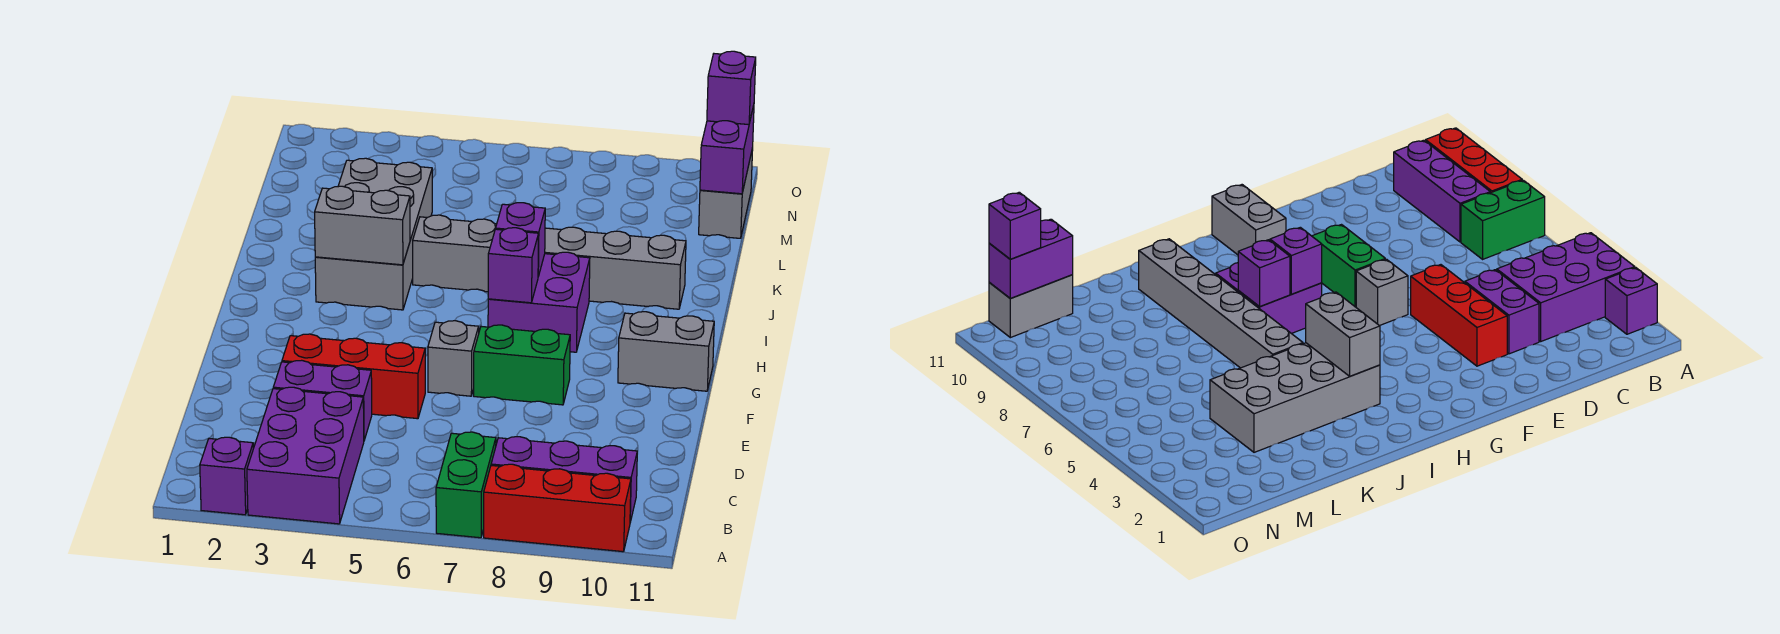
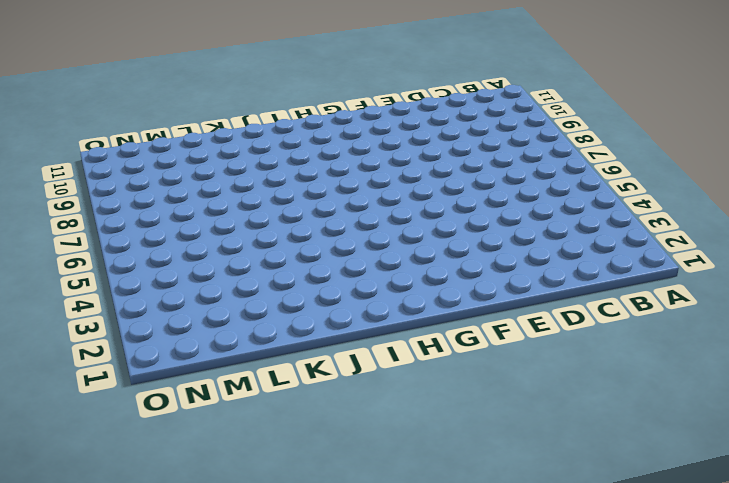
none -> purple 1x1 brick [200,437,253,515]
none -> purple 2x3 brick [247,387,364,524]
none -> green 1x2 brick [436,432,496,538]

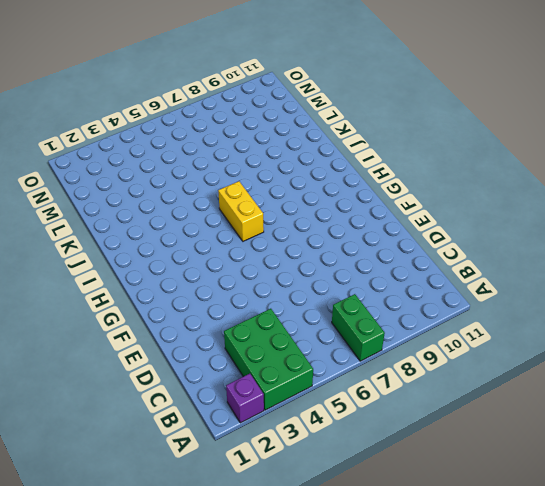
green 2x3 brick [224,309,313,410] -> purple 2x3 brick [247,387,364,524]
yellow 1x2 brick [218,181,264,241] -> none
none -> red 1x3 brick [484,464,631,552]
none -> purple 1x3 brick [491,437,637,522]
none -> purple 1x2 brick [273,360,372,440]

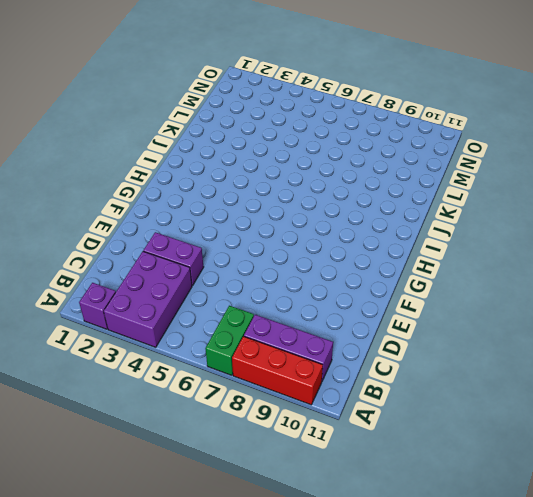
none -> red 1x3 brick [282,334,425,419]
none -> grey 1x1 brick [428,321,479,396]
none -> green 1x2 brick [474,325,570,405]

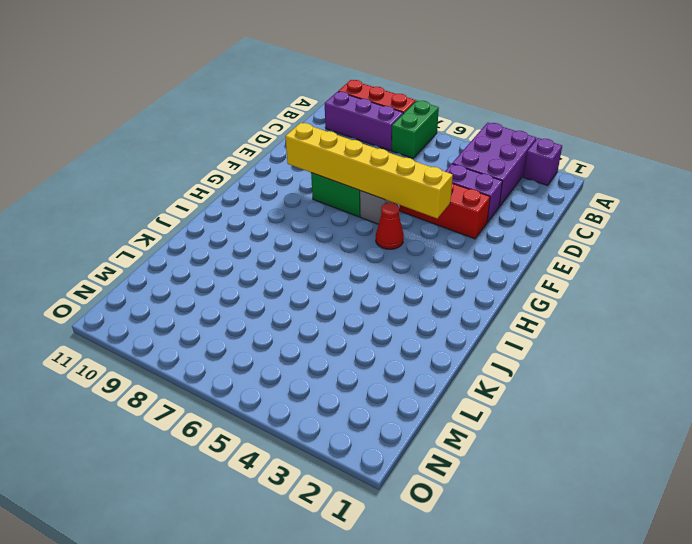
yellow 1x6 brick [285,123,453,218] -> none
red 1x1 cone [376,203,404,249] -> none
none -> grey 1x2 brick [618,312,714,391]
none -> purple 2x2 brick [488,252,590,352]
none -> grey 2x4 brick [315,158,432,310]

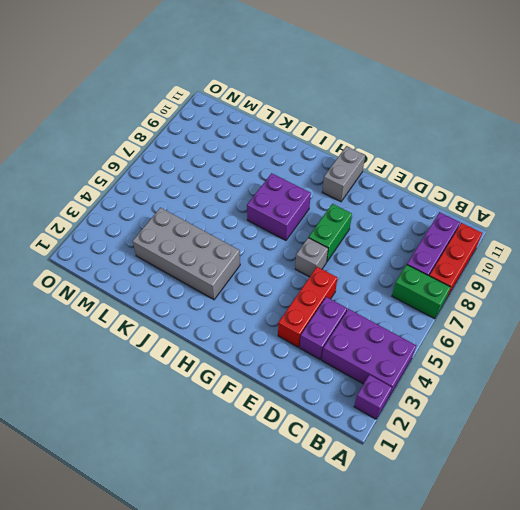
none -> grey 1x6 brick [413,215,686,309]
none -> grey 1x2 brick [699,148,753,238]
none -> purple 1x1 brick [488,228,539,303]

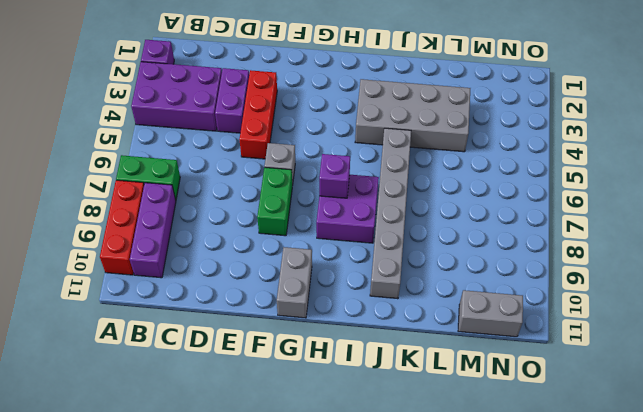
none -> grey 1x2 brick [315,186,410,265]
none -> purple 1x1 brick [496,203,545,276]
none -> purple 1x2 brick [700,105,754,194]

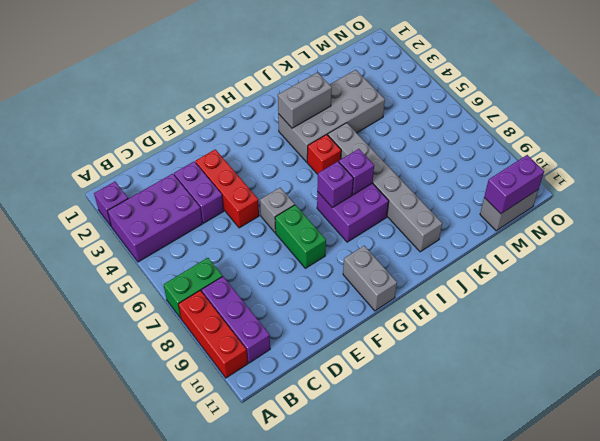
grey 1x2 brick [278,72,332,128] -> grey 1x2 brick turned to [315,186,410,265]
red 1x1 brick [307,134,341,174] -> none
none -> purple 1x1 brick [707,51,756,125]

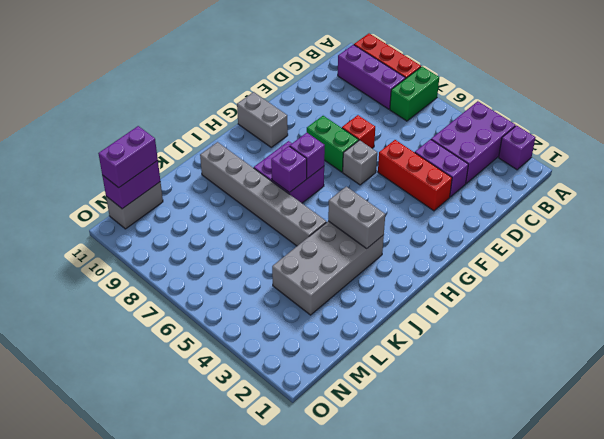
red 1x1 brick [342,115,375,148] -> none
purple 1x2 brick [98,126,158,188] -> purple 1x1 brick [707,51,756,125]

